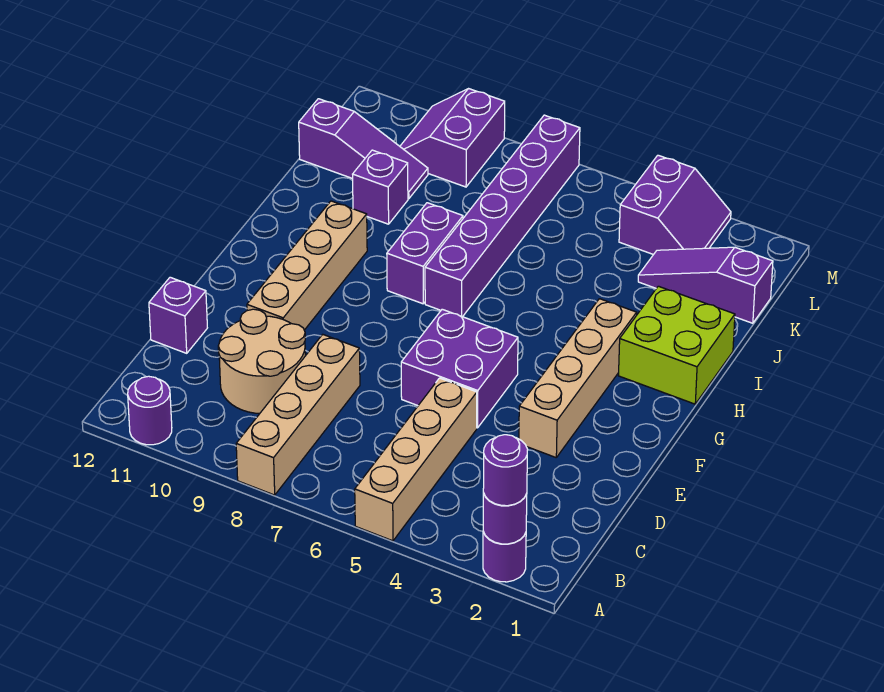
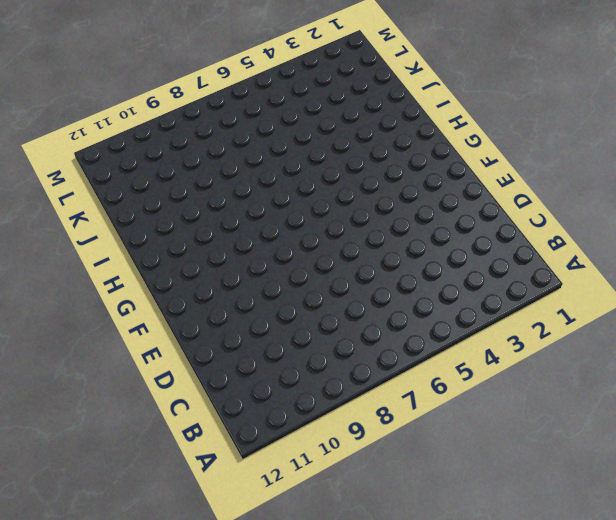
none -> purple 1x1 round brick [483,532,526,582]
none -> tan 1x4 brick [355,378,477,541]
none -> tan 1x4 brick [236,335,360,495]

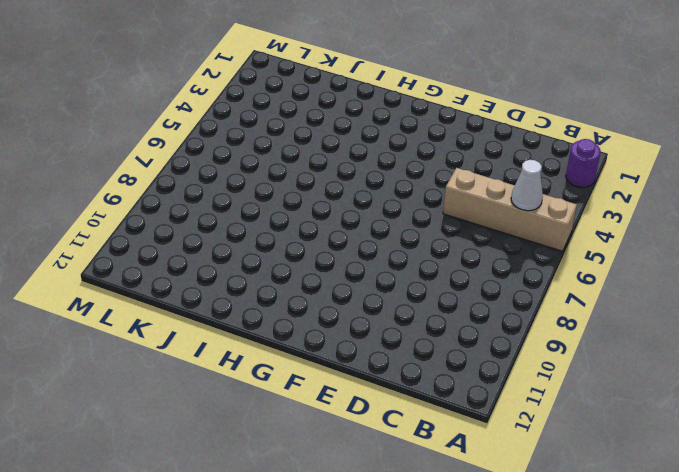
white 1x1 cone [511,160,543,211] -> none
none -> tan 1x4 brick [236,335,360,495]
none -> purple 1x1 round brick [128,376,172,445]
none -> tan 2x2 round brick [218,309,305,414]

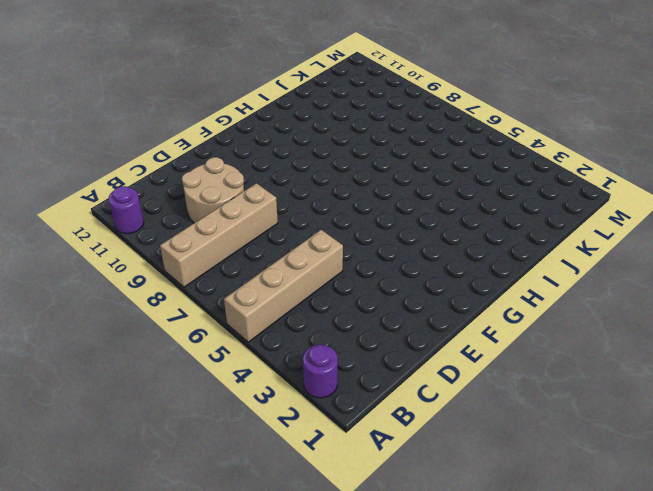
none -> purple 1x1 brick [149,277,207,353]
none -> tan 1x4 brick [519,299,637,457]
none -> purple 2x2 brick [401,309,518,428]

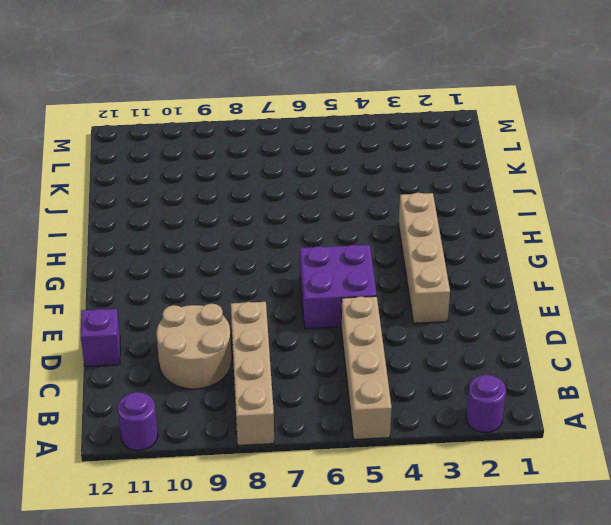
none -> tan 1x4 brick [247,201,367,330]
none -> lime 2x2 brick [618,286,735,404]
none -> purple 1x6 brick [425,115,580,317]

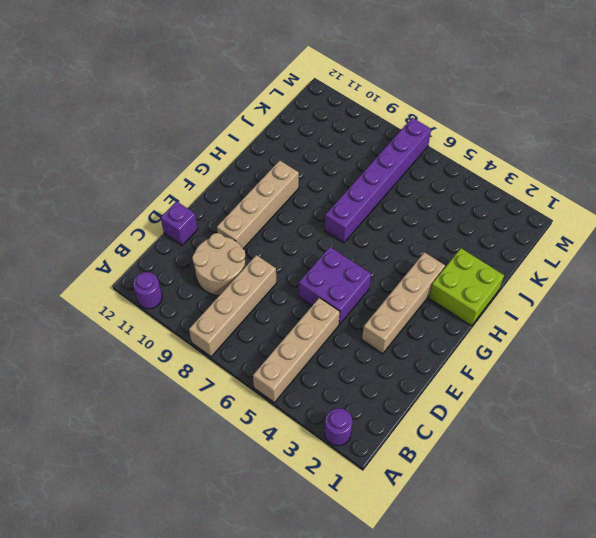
none -> purple 1x2 brick [387,203,463,304]
none -> purple 1x1 brick [353,150,408,224]
none -> purple 1x3 slope [638,247,773,323]

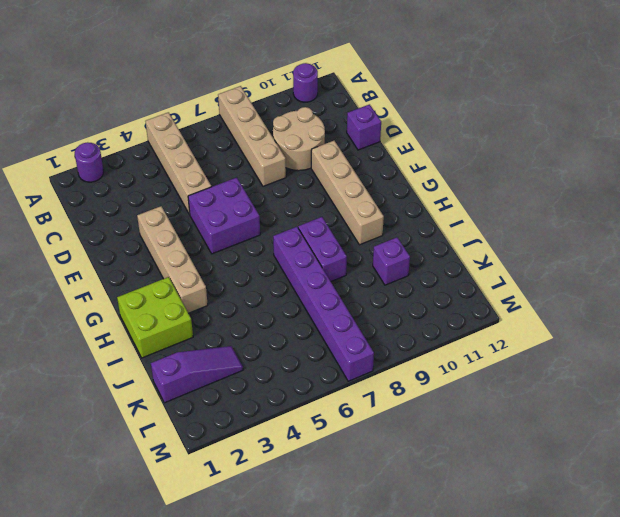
none -> purple 1x3 slope [299,99,428,199]
none -> purple 2x2 slope [619,155,731,255]
none -> purple 2x2 slope [400,89,505,187]

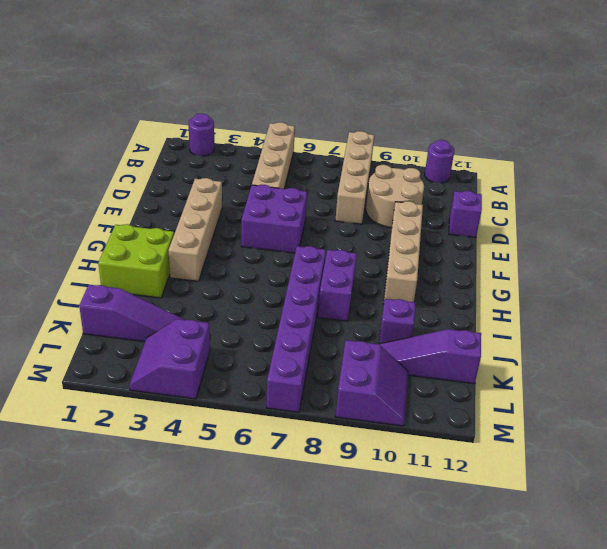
none -> purple 1x1 round brick [483,493,527,544]
none -> purple 1x1 round brick [483,435,528,506]

